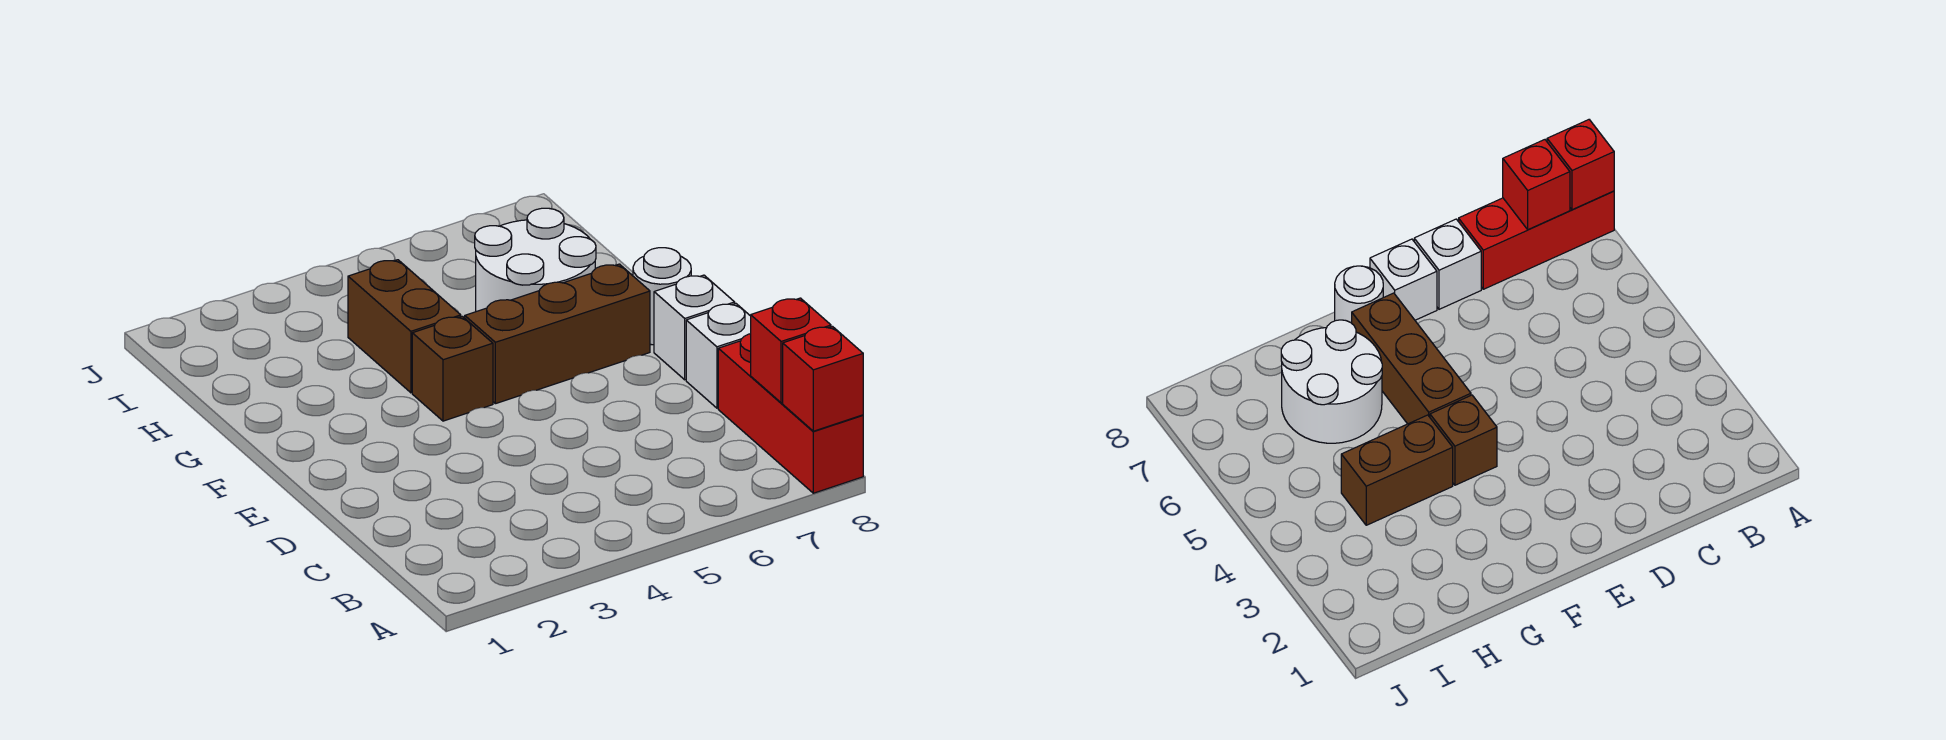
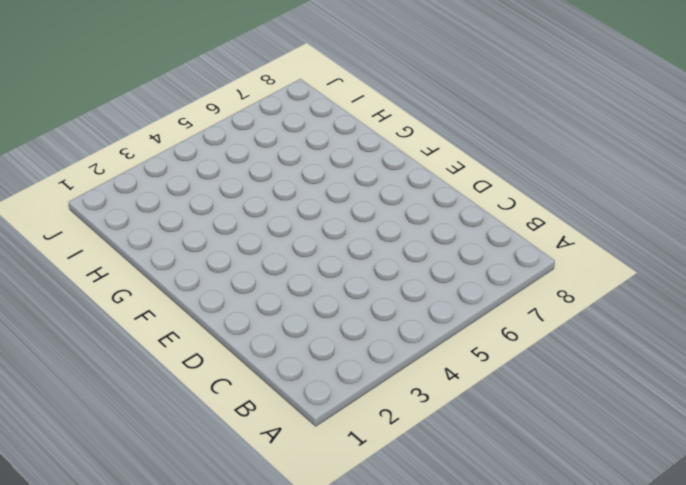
none -> red 1x3 brick [718,334,863,493]
none -> white 1x1 brick [686,304,751,408]

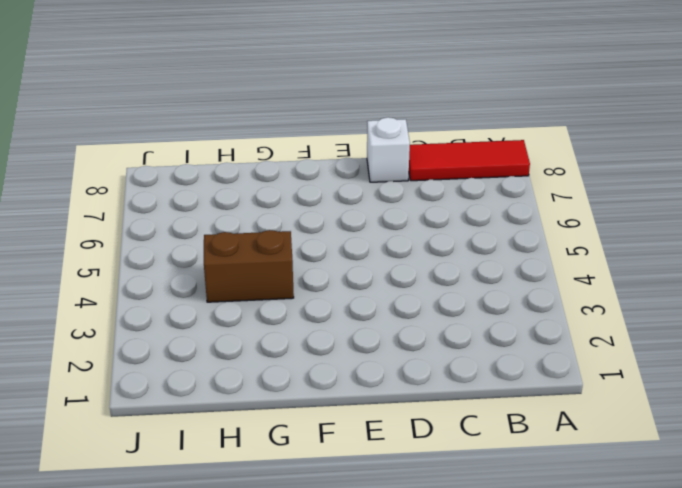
red 1x3 tile [409,140,530,181] -> red 1x3 brick [718,334,863,493]
none -> white 1x1 brick [654,275,735,380]
none -> brown 1x1 brick [412,316,493,421]

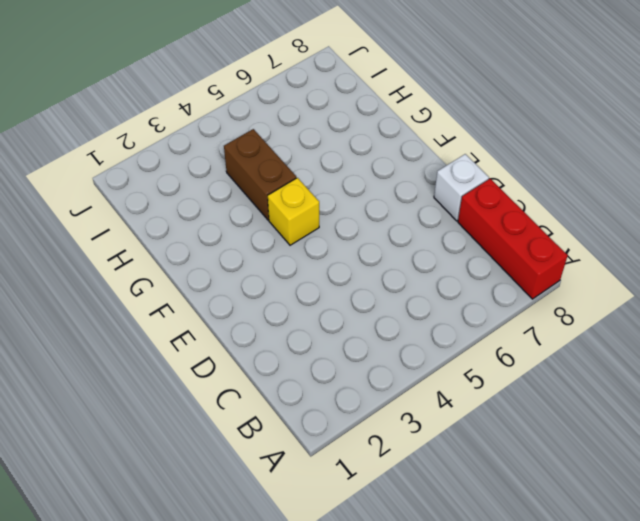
yellow 1x1 brick [268,178,319,245] -> brown 1x1 brick [412,316,493,421]
none -> white 1x1 brick [654,275,735,380]
none -> brown 1x3 brick [465,264,650,404]

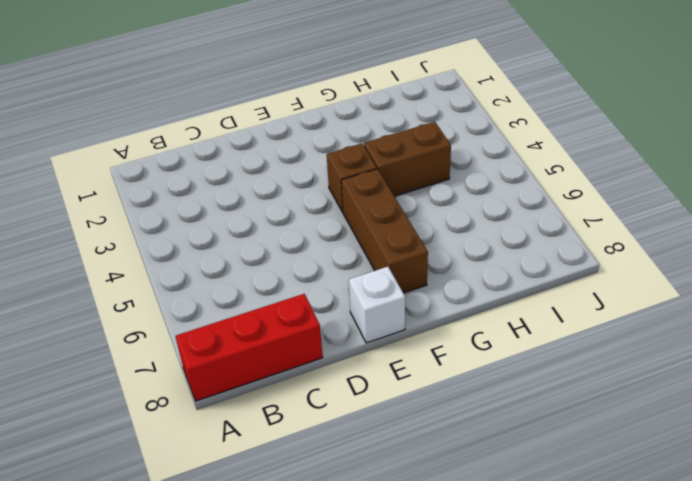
none -> white 1x1 brick [686,304,751,408]
none -> white 1x1 round brick [633,248,691,345]

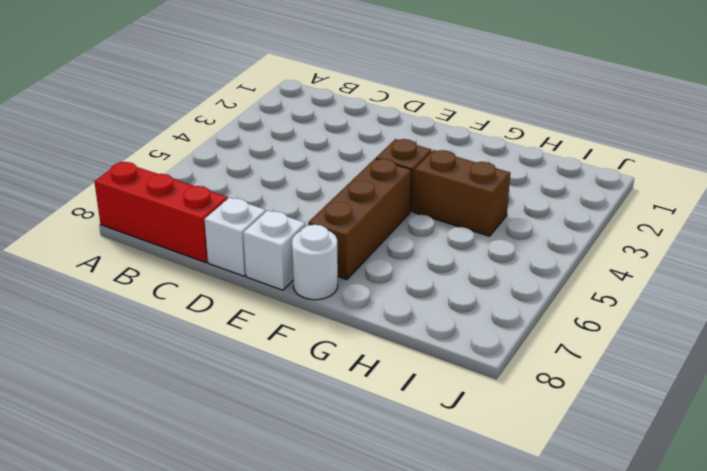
none -> white 2x2 round brick [475,208,596,312]
none -> red 1x1 brick [783,327,863,431]

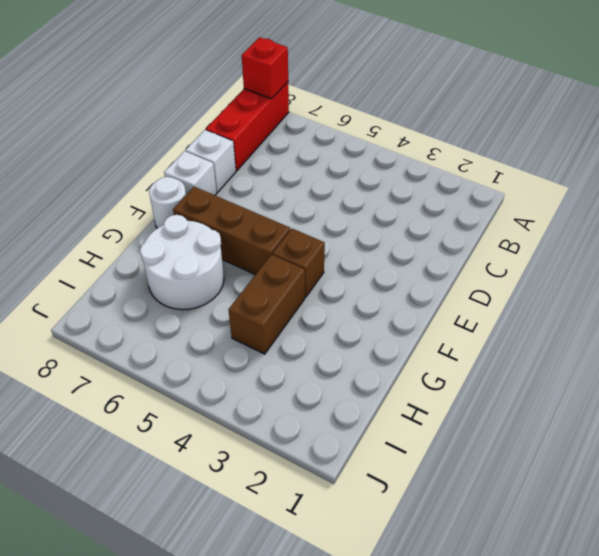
none -> red 1x1 brick [751,298,831,403]

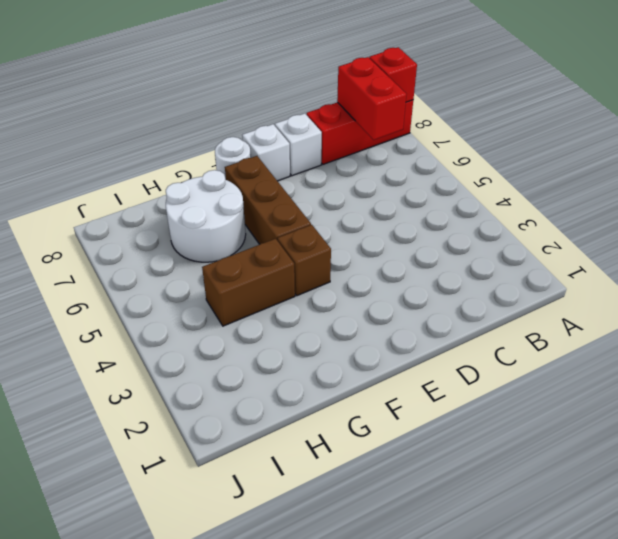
red 1x2 brick [337,57,407,140] -> red 1x1 brick [751,298,831,403]

